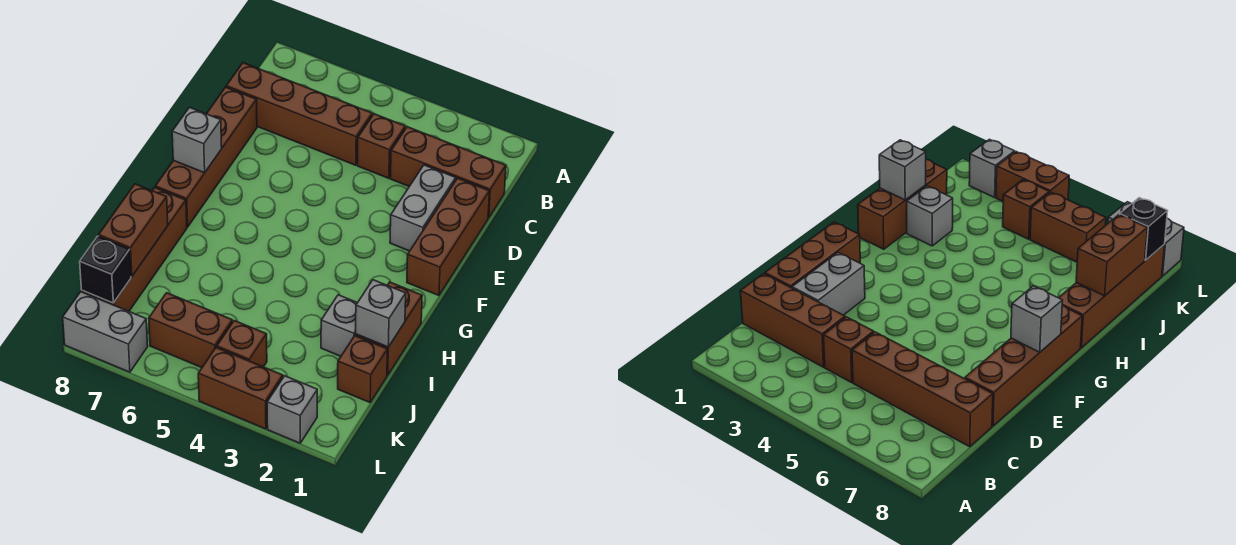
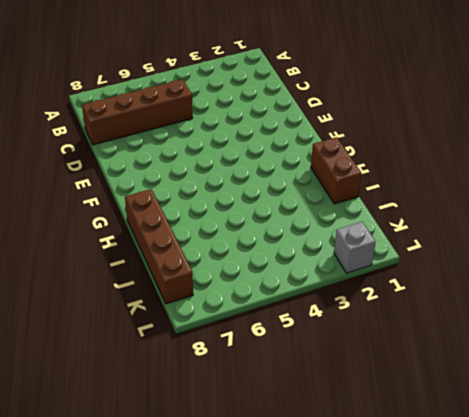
none -> brown 1x3 brick [390,127,506,218]
none -> brown 1x1 brick [357,114,405,178]
none -> brown 1x3 brick [407,178,489,295]

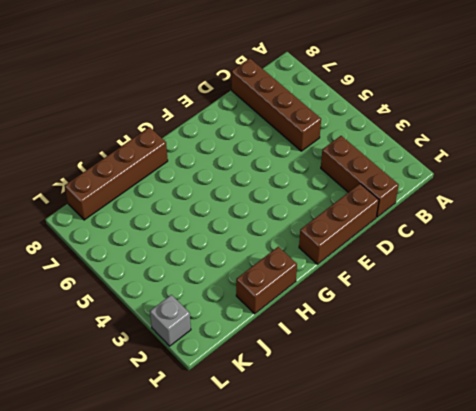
none -> brown 1x1 brick [357,114,405,178]
none -> grey 1x2 brick [390,165,456,251]
none -> brown 1x4 brick [155,87,257,227]

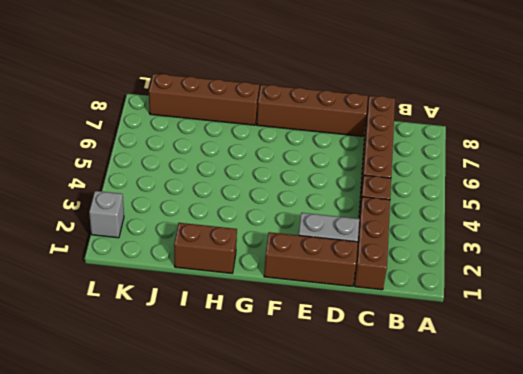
none -> grey 1x1 brick [321,295,357,356]
none -> brown 1x1 brick [338,336,388,402]
none -> brown 1x1 brick [217,321,267,367]

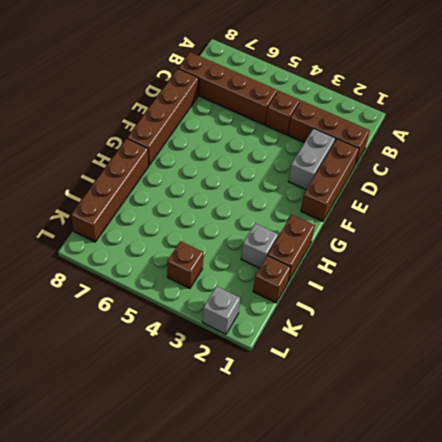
none -> brown 1x2 brick [149,293,233,368]
none -> brown 1x2 brick [198,347,283,429]
none -> grey 1x2 brick [63,292,148,372]

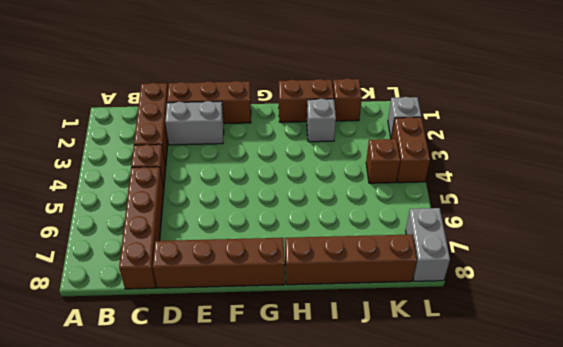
none -> brown 1x2 brick [149,293,233,368]
none -> grey 1x1 brick [172,107,222,173]
none -> grey 1x1 brick [356,280,406,347]

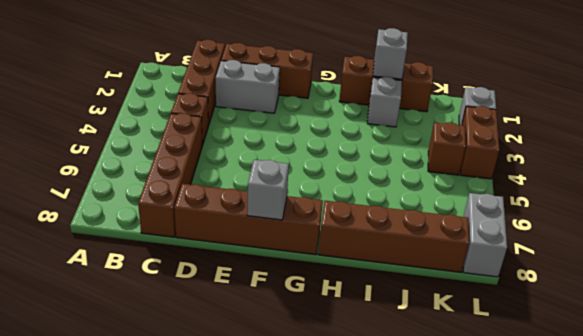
none -> brown 1x2 brick [149,293,233,368]
none -> brown 1x2 brick [99,184,168,276]
none -> black 1x1 brick [80,236,131,303]

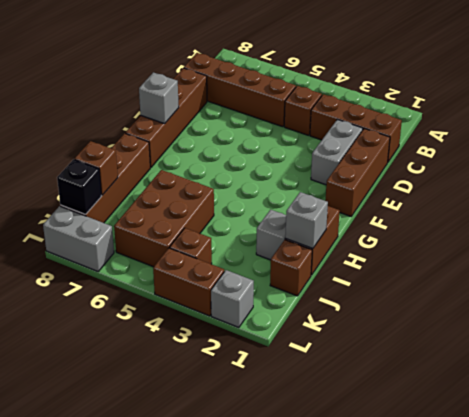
brown 2x3 brick [114,170,214,267] -> brown 1x2 brick [149,293,233,368]
brown 1x1 brick [74,141,118,195] -> brown 1x2 brick [99,184,168,276]

